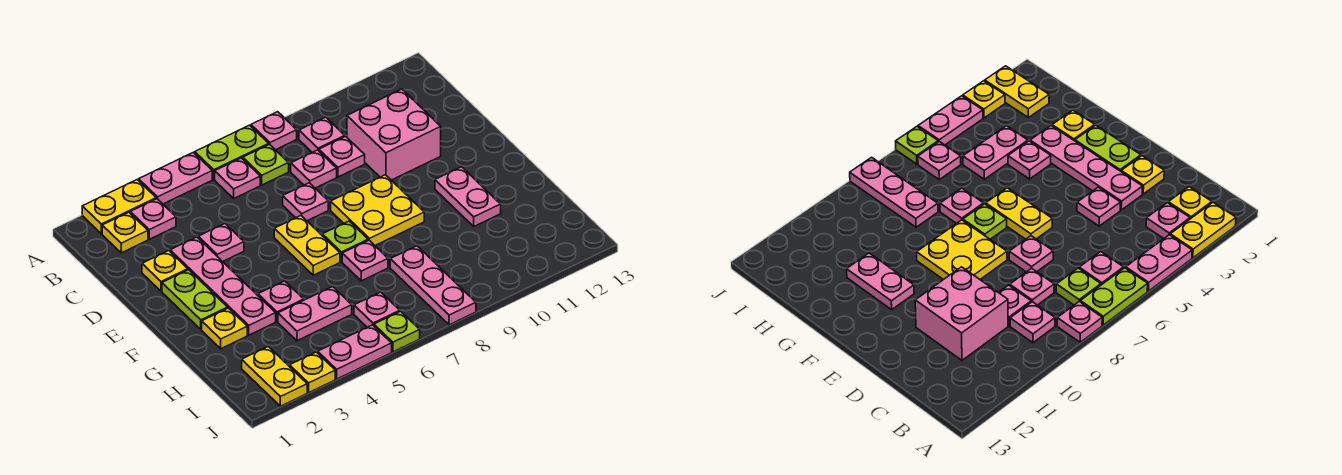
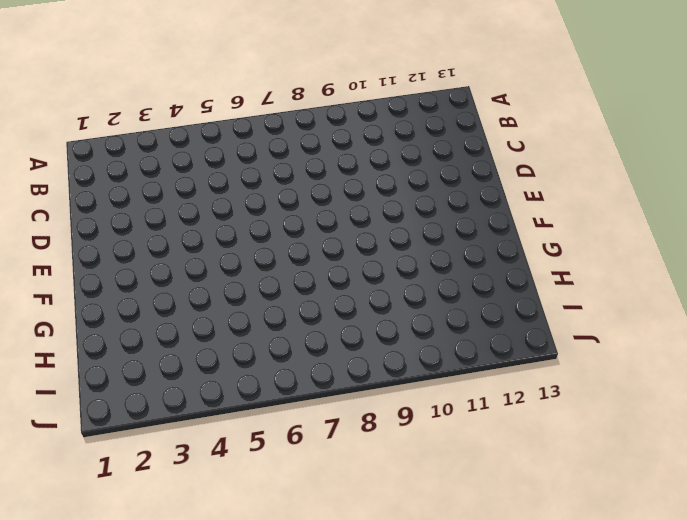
none -> yellow 1x2 plate [82,180,156,234]
none -> pink 1x2 plate [139,152,212,204]
none -> lime 1x2 plate [195,125,269,179]
none -> pink 1x1 plate [251,112,297,150]

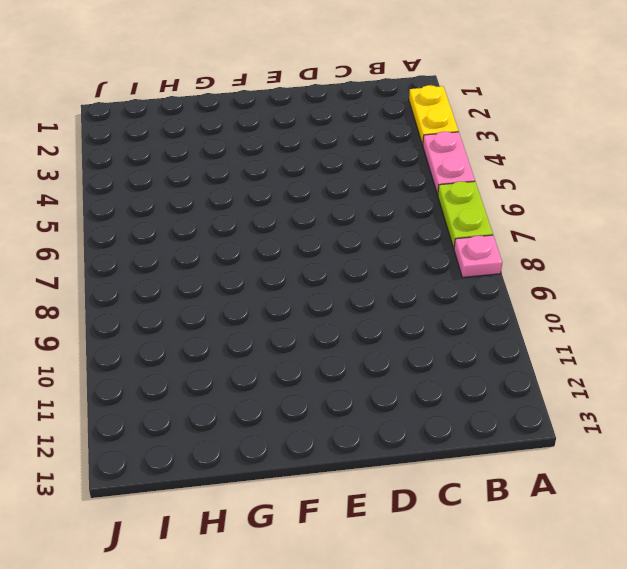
none -> yellow 1x1 plate [102,212,148,253]
none -> pink 1x1 plate [130,199,176,239]
none -> pink 1x1 plate [215,158,260,198]
none -> lime 1x1 plate [243,144,289,185]

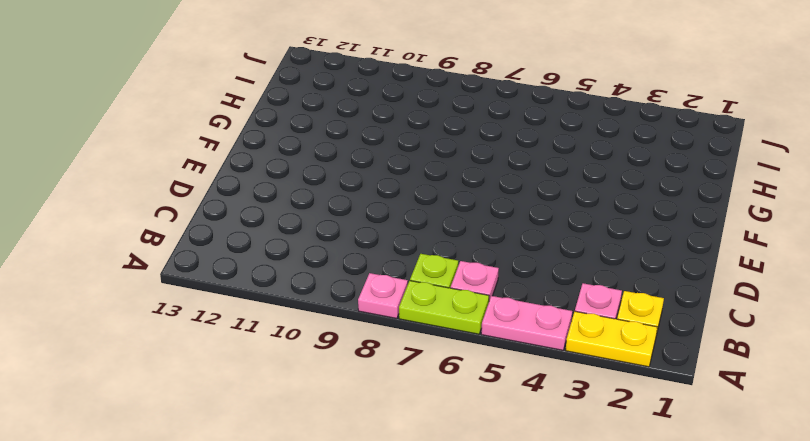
none -> pink 1x1 plate [299,117,345,152]
none -> pink 1x1 plate [291,150,337,188]
none -> pink 1x1 plate [319,136,365,177]
none -> pink 2x2 brick [347,89,441,180]

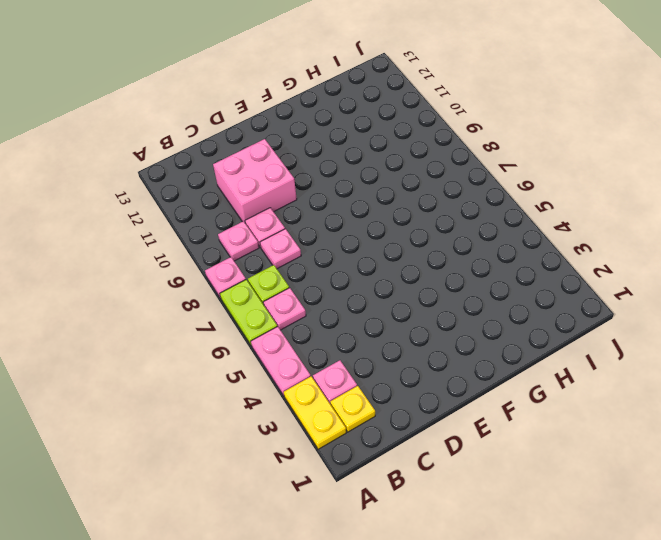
none -> yellow 1x1 plate [142,251,188,291]
none -> pink 1x4 plate [170,237,276,335]
none -> pink 1x1 plate [198,224,244,262]
none -> pink 1x1 plate [283,183,328,221]

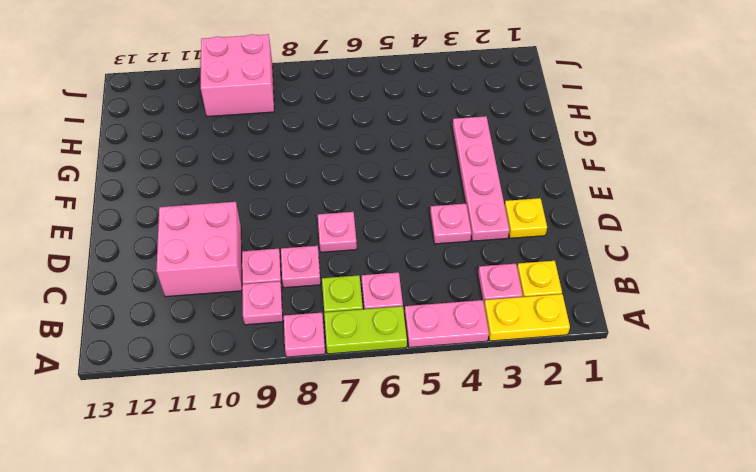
pink 2x2 brick [201,34,274,117] -> none
none -> lime 1x2 plate [162,270,228,329]
none -> yellow 1x2 plate [274,216,340,275]
none -> yellow 2x2 plate [331,175,424,245]
none -> lime 1x1 plate [322,221,368,262]

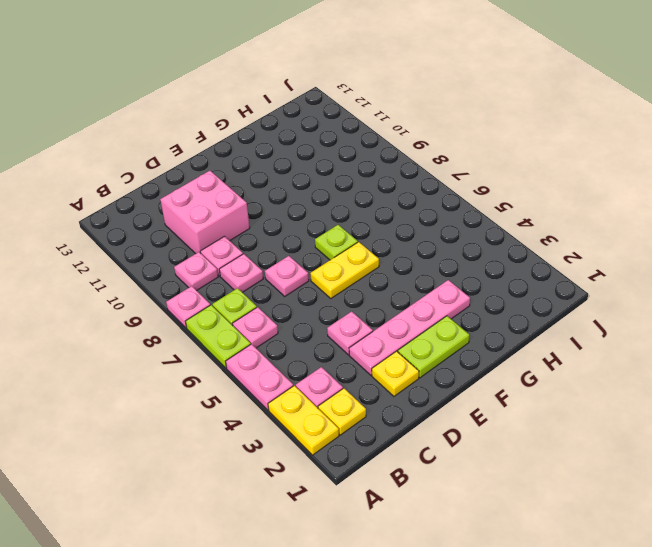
none -> yellow 2x2 plate [331,175,424,245]
none -> pink 1x2 plate [435,167,501,226]
none -> yellow 1x1 plate [202,308,247,349]
none -> pink 1x1 plate [258,281,304,322]

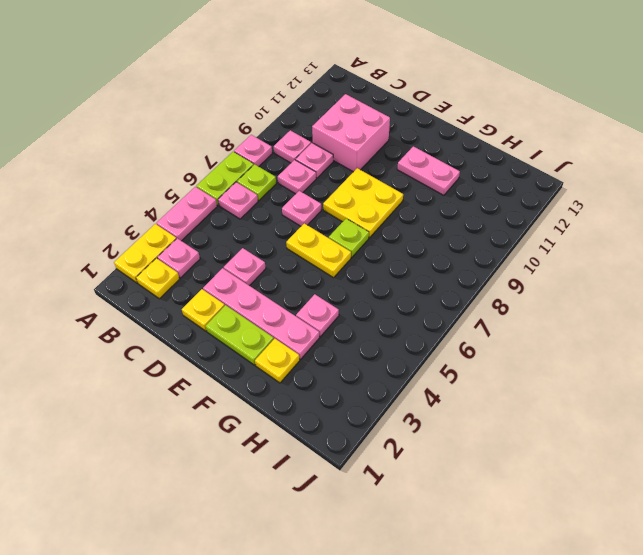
none -> pink 1x1 plate [342,240,388,281]
none -> pink 1x2 plate [278,287,352,341]
none -> pink 1x3 plate [390,246,476,325]
none -> yellow 1x2 plate [242,346,307,406]

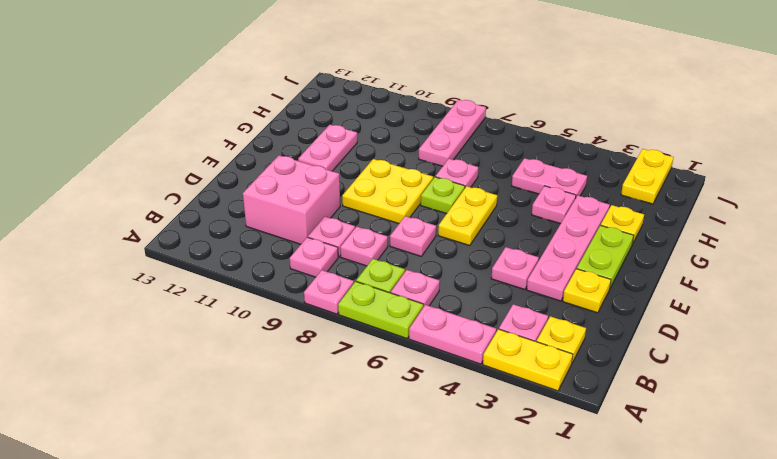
none -> pink 1x1 plate [354,292,400,327]
none -> yellow 1x1 plate [290,352,335,392]
none -> pink 1x2 plate [318,325,392,379]
none -> lime 1x1 plate [374,311,420,352]

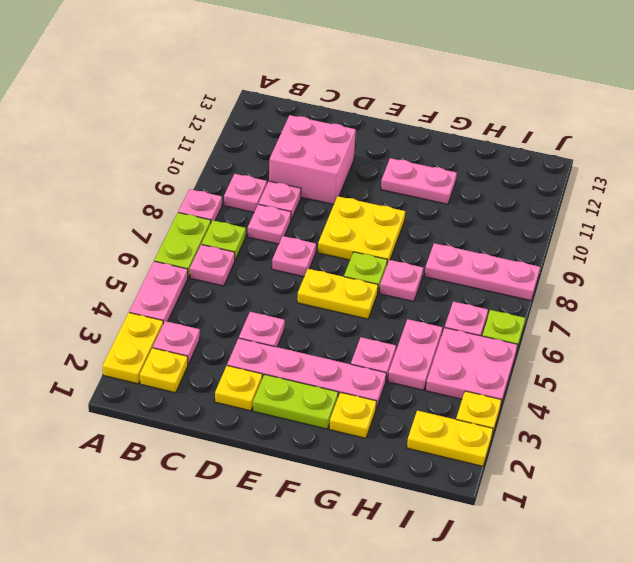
pink 2x2 plate [426,328,518,407] -> pink 1x2 plate [318,325,392,379]

